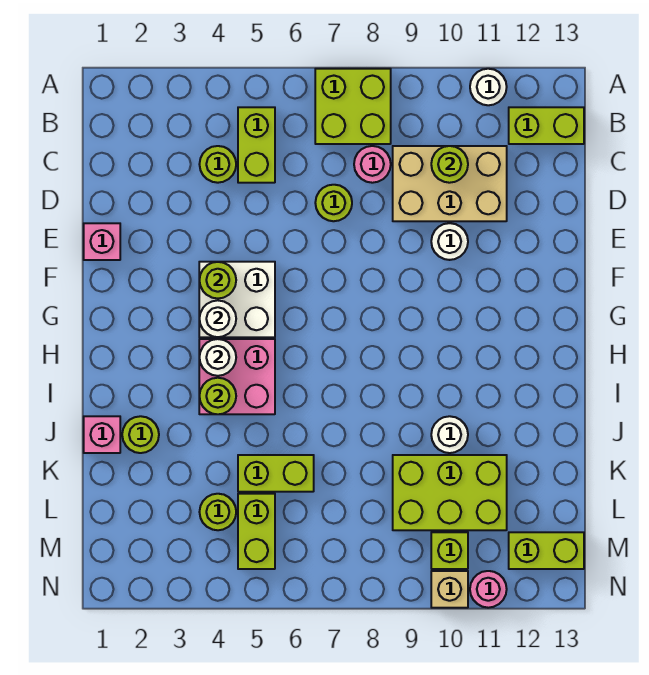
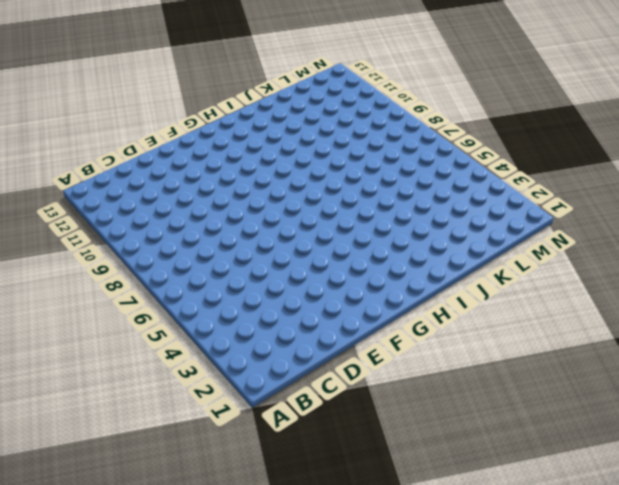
none -> lime 2x2 brick [315,69,391,144]
none -> white 1x1 round brick [470,69,507,105]
none -> lime 1x2 brick [238,107,275,183]

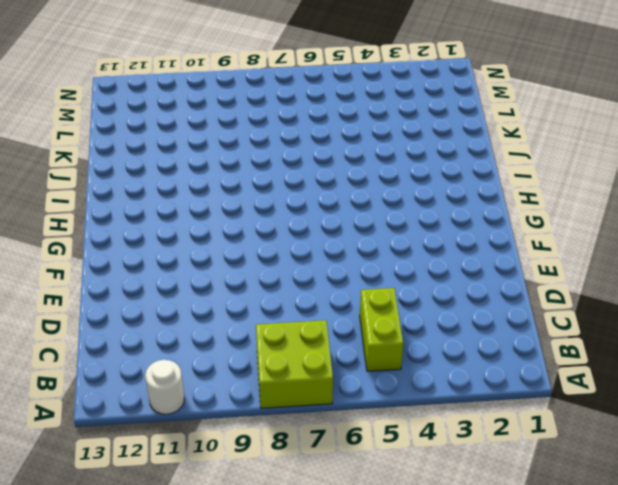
none -> lime 1x2 brick [509,107,584,144]
none -> lime 1x1 round brick [199,146,236,183]
none -> pink 1x1 round brick [354,146,391,183]

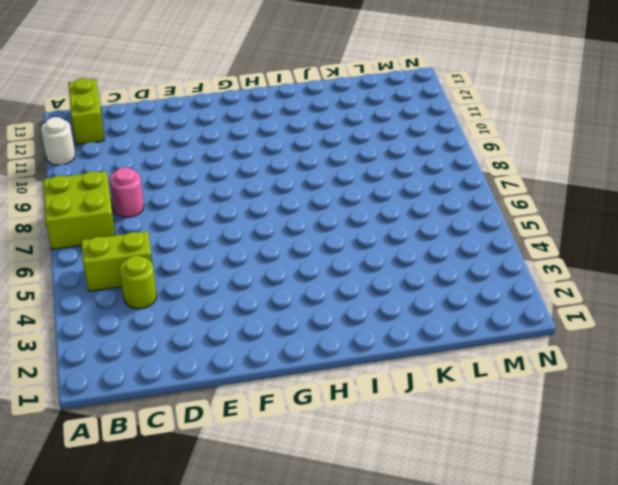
none -> tan 2x3 brick [393,146,507,221]
none -> lime 1x1 round brick [315,185,352,221]
none -> pink 1x1 brick [84,223,120,260]

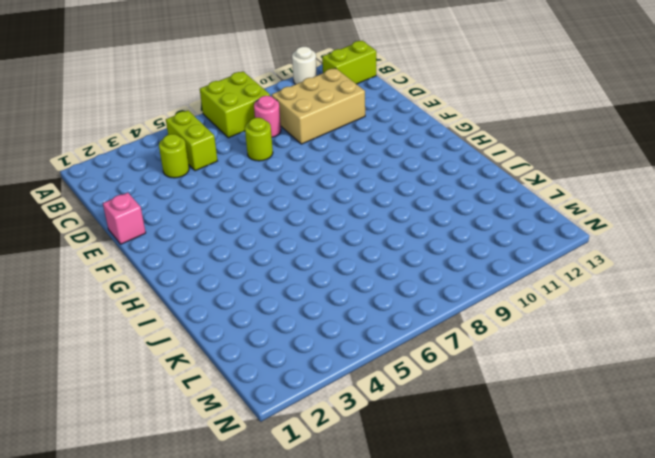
none -> white 1x1 round brick [431,223,468,260]
none -> white 2x2 brick [199,262,275,337]
none -> pink 2x2 brick [199,339,275,414]

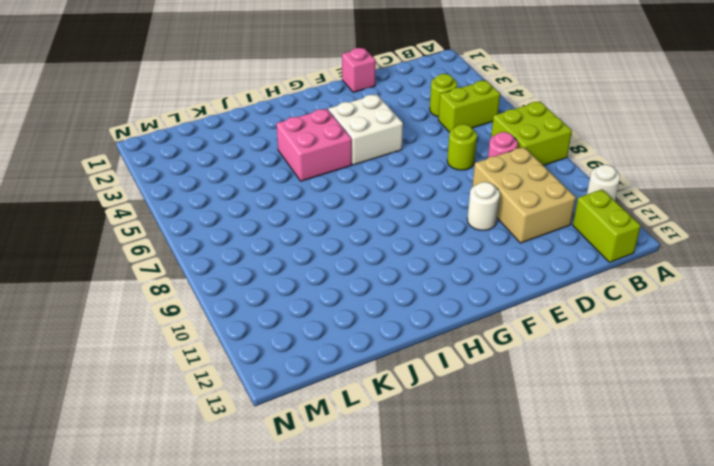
none -> pink 1x1 brick [84,416,120,453]
none -> lime 1x1 round brick [122,416,159,453]
none -> white 1x1 round brick [431,416,468,453]

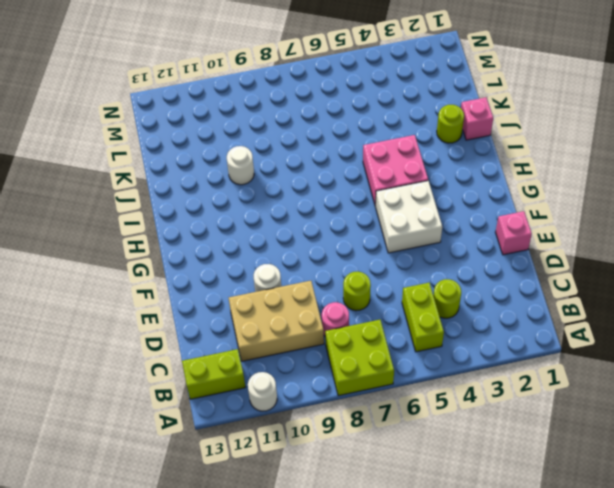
none -> lime 1x2 brick [238,455,314,492]
none -> lime 2x3 brick [393,455,507,530]
none -> lime 1x1 round brick [200,494,236,530]

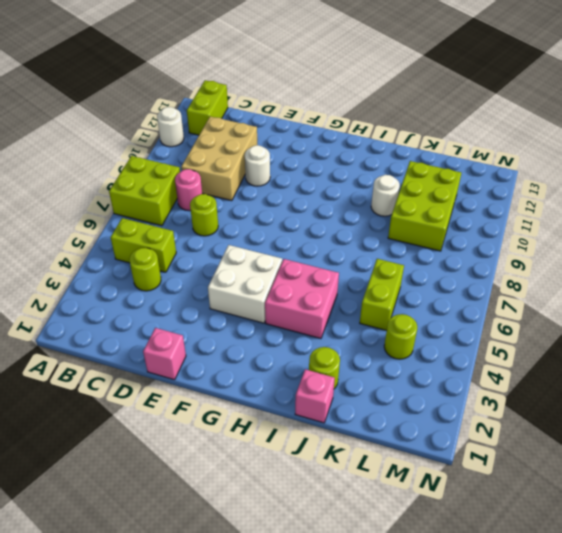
none -> lime 1x2 brick [238,494,275,569]
none -> lime 1x1 brick [431,532,468,569]
none -> lime 1x2 brick [509,532,584,569]

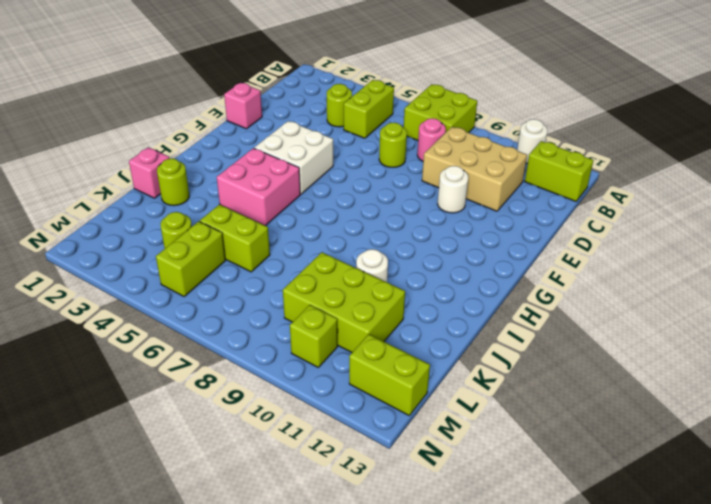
none -> tan 1x1 brick [431,571,468,608]
none -> pink 1x1 round brick [470,571,507,608]
none -> lime 1x1 round brick [431,146,468,183]

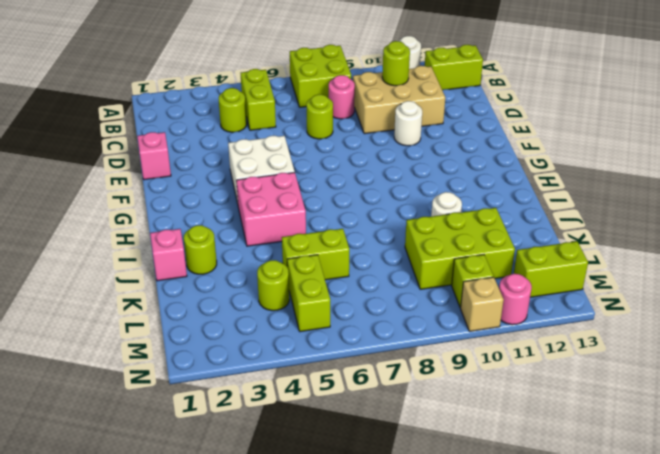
none -> lime 1x1 round brick [199,262,236,299]
none -> white 1x1 round brick [199,300,236,337]
none -> white 1x1 round brick [199,339,236,376]

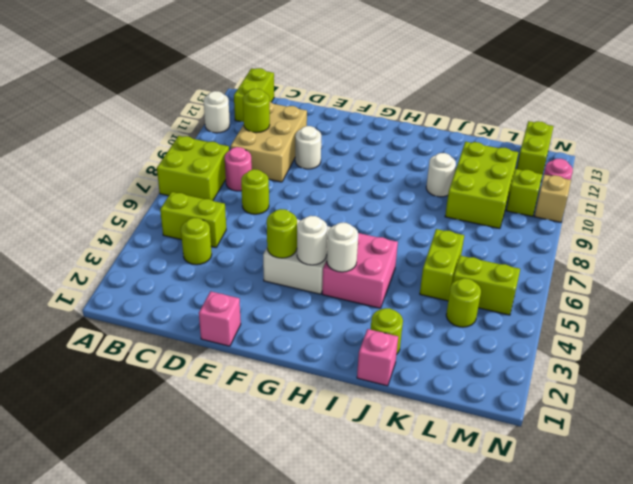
none -> lime 1x1 round brick [199,378,236,414]

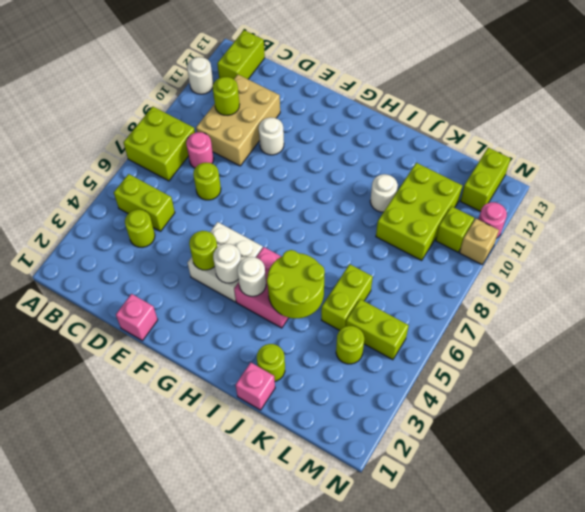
lime 2x2 round brick [267,250,325,318] -> lime 1x1 round brick [199,378,236,414]

